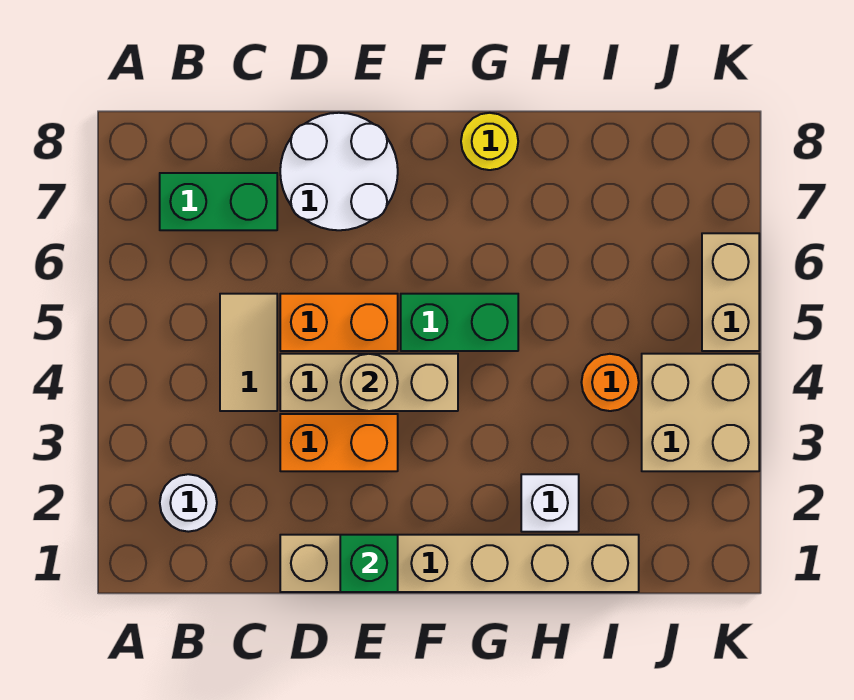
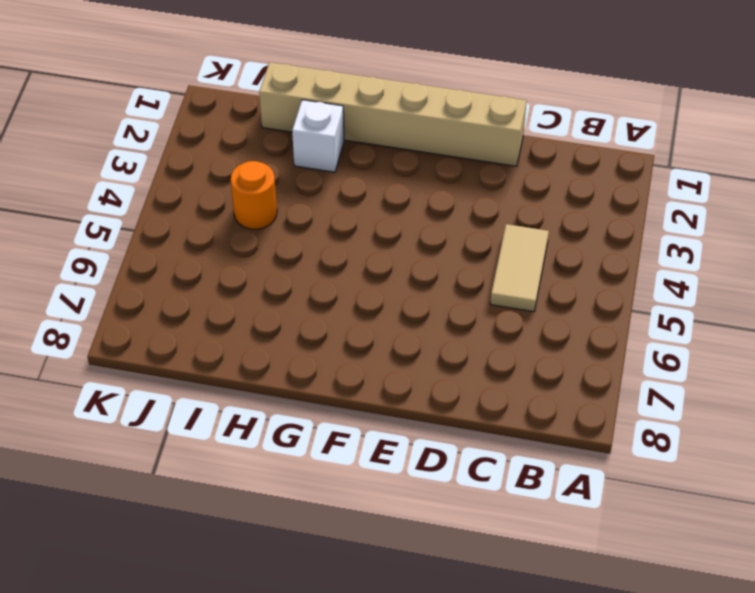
none -> white 1x1 round brick [160,474,217,532]
none -> green 1x2 brick [160,173,277,230]
none -> orange 1x2 brick [280,414,398,471]

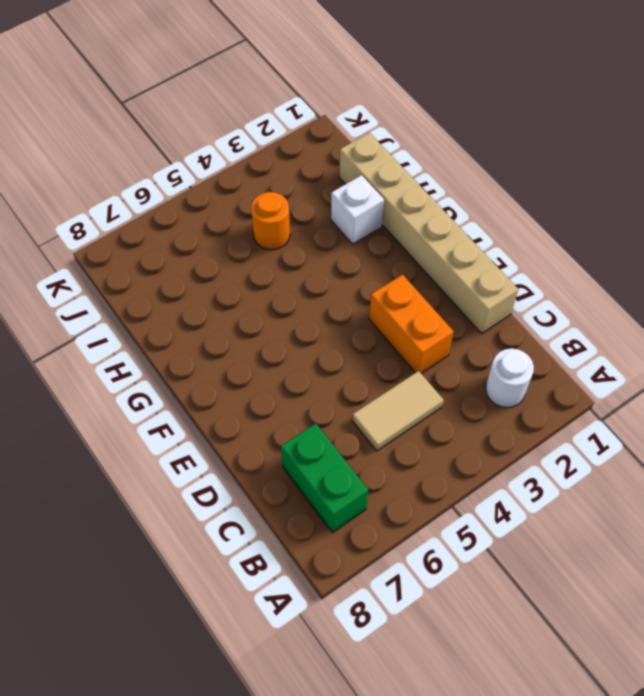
none -> tan 1x3 brick [280,354,458,411]
none -> orange 1x2 brick [280,294,398,351]
none -> white 2x2 round brick [280,113,398,230]

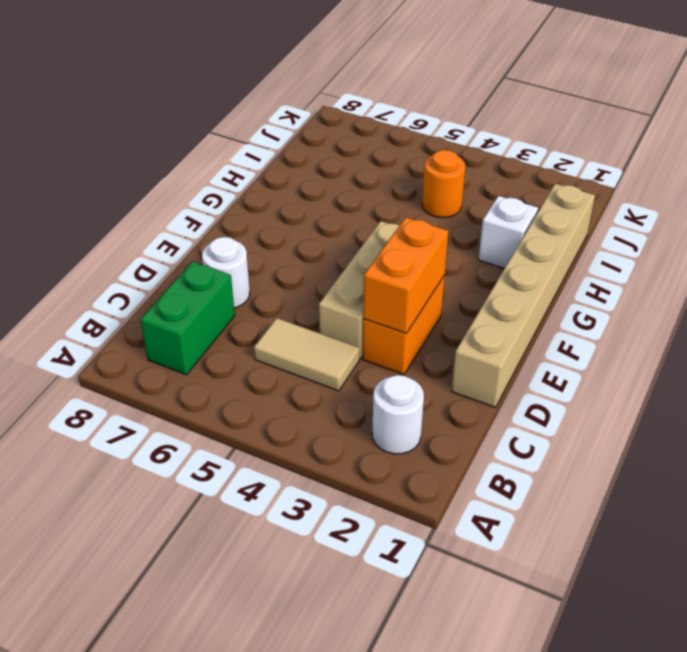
orange 1x2 brick [363,217,449,333] -> orange 1x2 brick moved to [280,294,398,351]
white 1x1 round brick [202,237,250,308] -> white 2x2 round brick [280,113,398,230]
none -> green 1x2 brick [401,294,518,351]
none -> yellow 1x1 round brick [461,113,518,170]
none -> tan 2x2 brick [642,354,759,471]

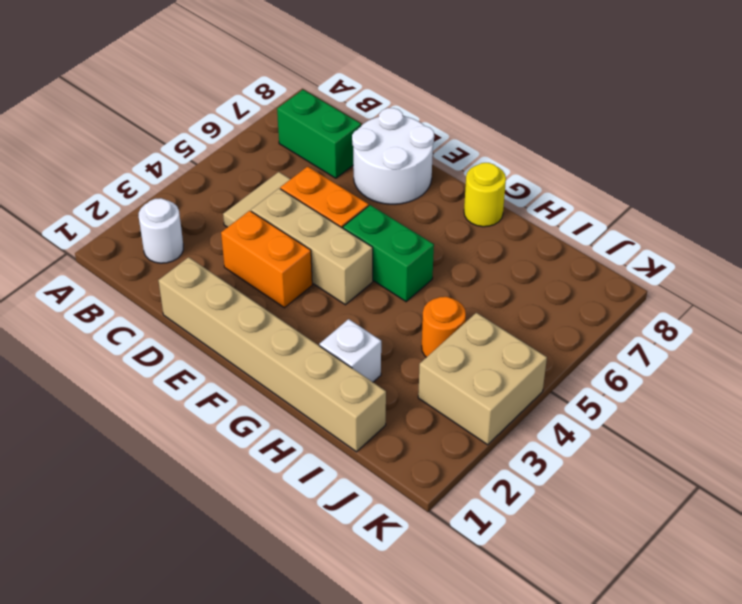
none -> tan 1x2 brick [702,233,759,351]
none -> green 1x1 brick [340,535,398,592]
none -> tan 1x1 round brick [340,354,398,411]

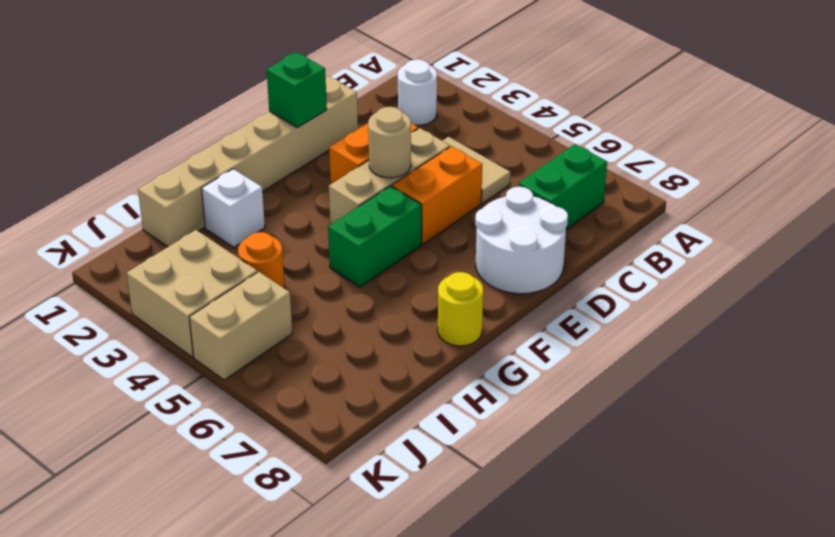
tan 1x2 brick [189,272,292,380] -> tan 1x2 brick turned to [702,233,759,351]

